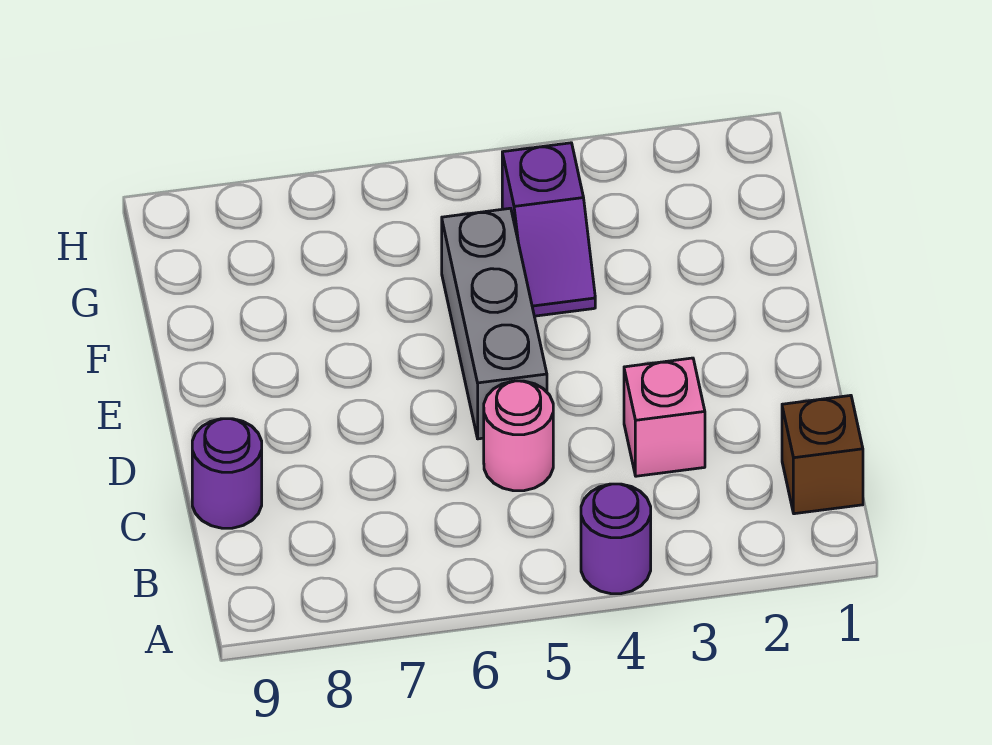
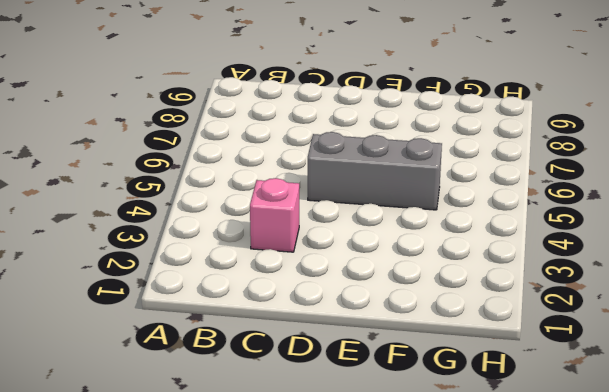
none -> purple 1x1 round brick [581,484,651,594]
none -> brown 1x1 brick [782,395,863,514]

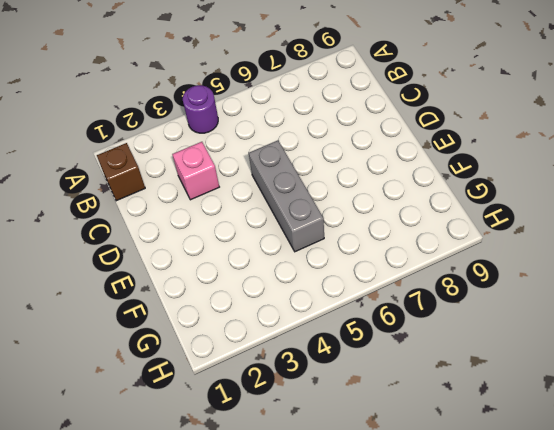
none -> pink 1x1 round brick [484,381,553,491]
none -> purple 1x1 round brick [192,419,262,528]

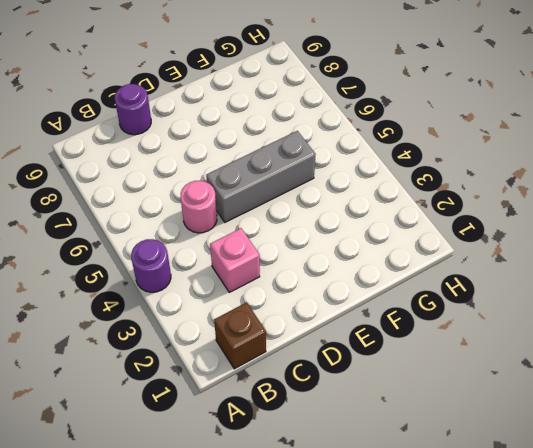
none -> purple 1x2 slope [502,143,595,316]

